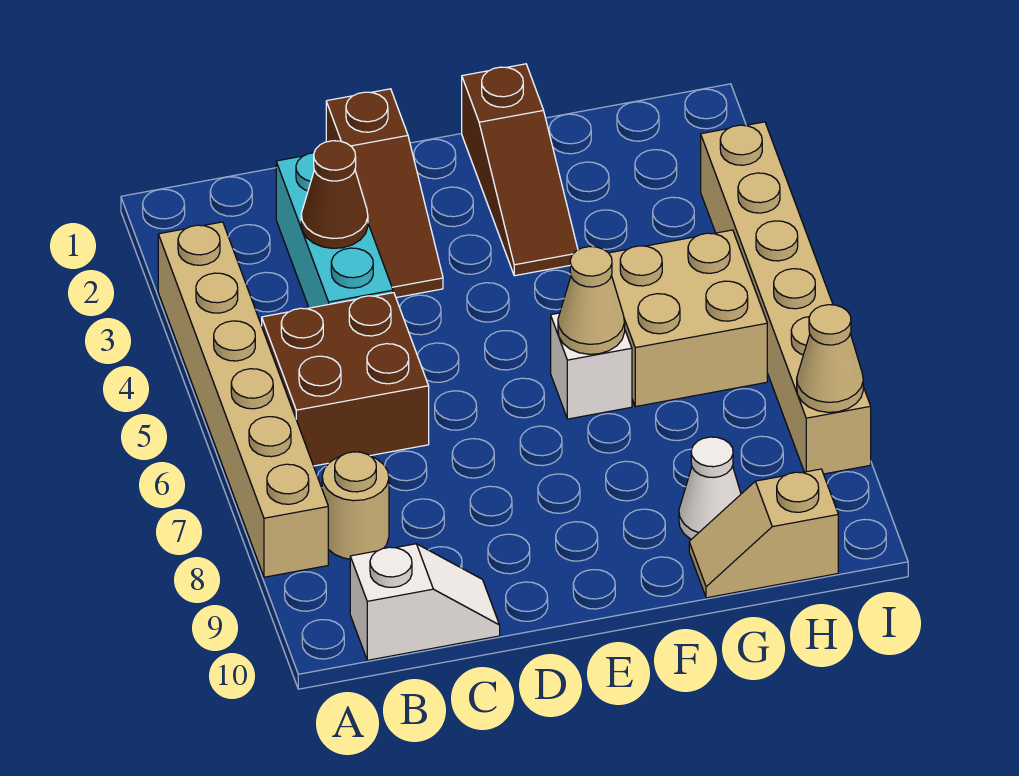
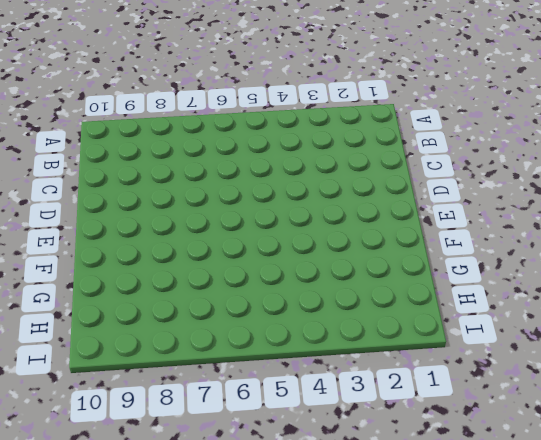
none -> tan 1x6 brick [158,222,328,577]
none -> brown 2x2 brick [262,293,429,466]
none -> tan 1x1 round brick [322,452,389,559]

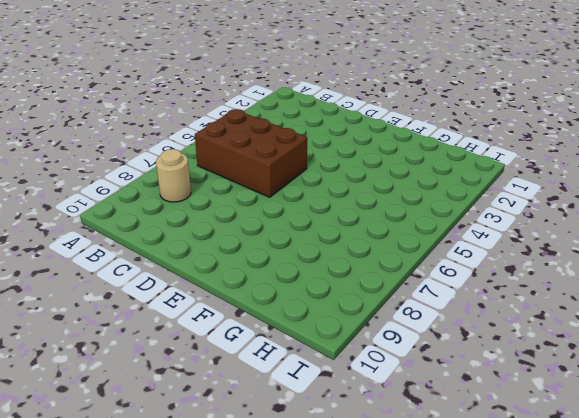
brown 2x3 brick [195,109,307,197] -> brown 2x2 brick [262,293,429,466]
none -> tan 1x6 brick [158,222,328,577]
none -> white 1x2 slope [350,544,500,660]
none -> cyan 1x3 brick [276,153,393,308]

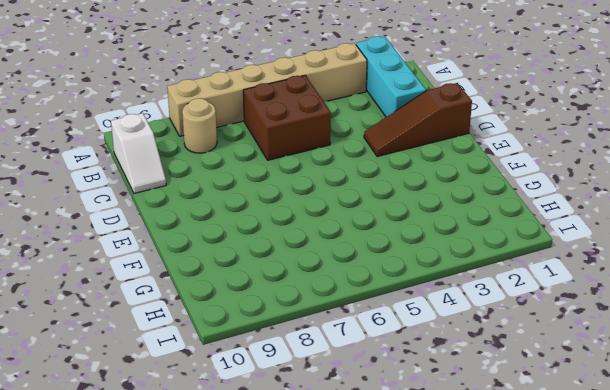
cyan 1x3 brick [356,36,426,117] -> cyan 1x3 brick turned to [276,153,393,308]
none -> brown 1x3 slope [462,64,578,276]
none -> white 1x1 brick [551,313,632,419]
none -> tan 2x2 brick [609,230,767,407]

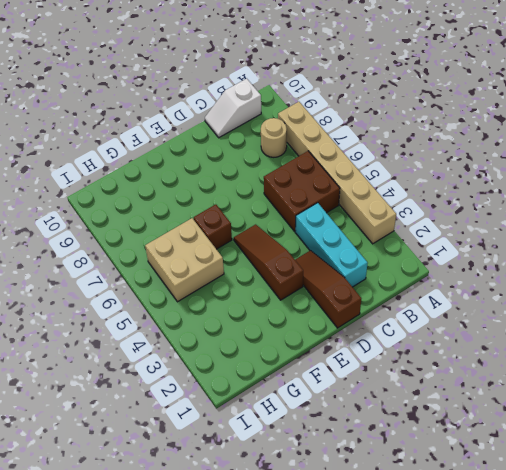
brown 1x3 slope [234,224,303,300] -> brown 1x3 slope moved to [462,64,578,276]
brown 1x1 brick [194,204,232,249] -> white 1x1 brick [551,313,632,419]
none -> white 1x1 cone [679,437,741,539]
none -> tan 1x2 slope [689,469,838,598]
none -> tan 1x6 brick [701,122,871,474]

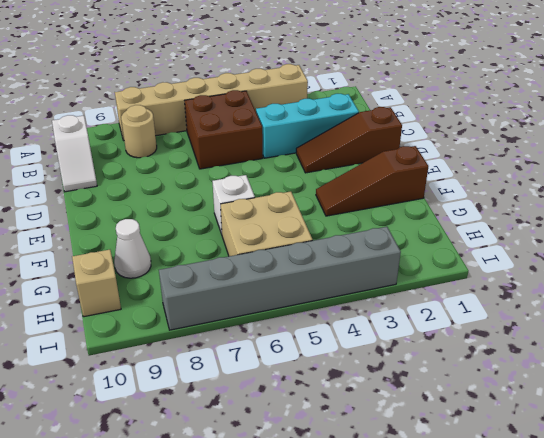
grey 1x6 brick [159,227,401,330] -> tan 1x6 brick [701,122,871,474]
none -> brown 1x1 cone [301,141,368,248]
none -> tan 1x1 cone [558,247,625,354]
none -> tan 1x1 cone [797,305,863,412]

